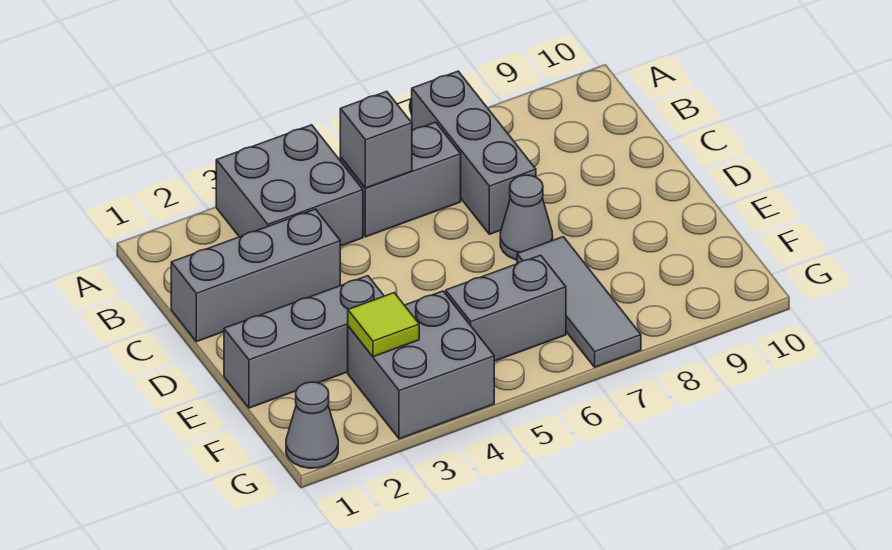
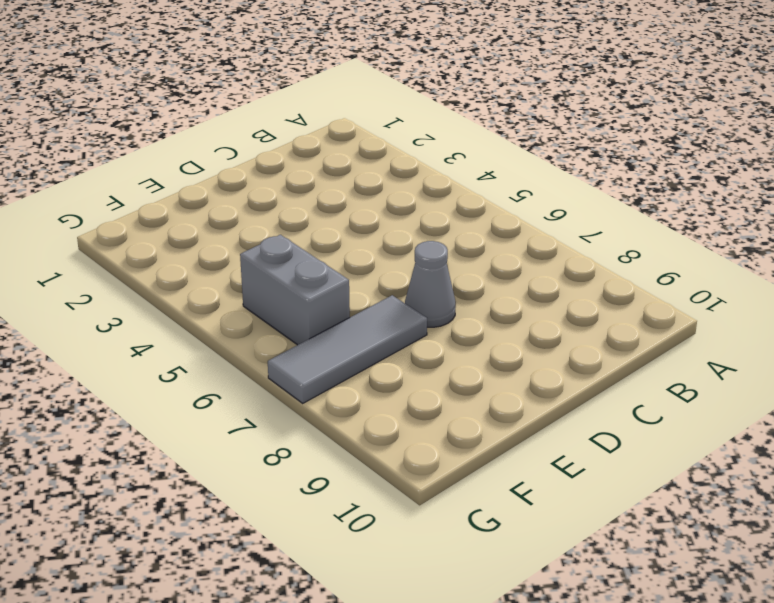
none -> grey 2x2 brick [216,125,363,246]
none -> grey 1x3 brick [412,71,536,234]
none -> grey 1x2 brick [340,122,461,237]

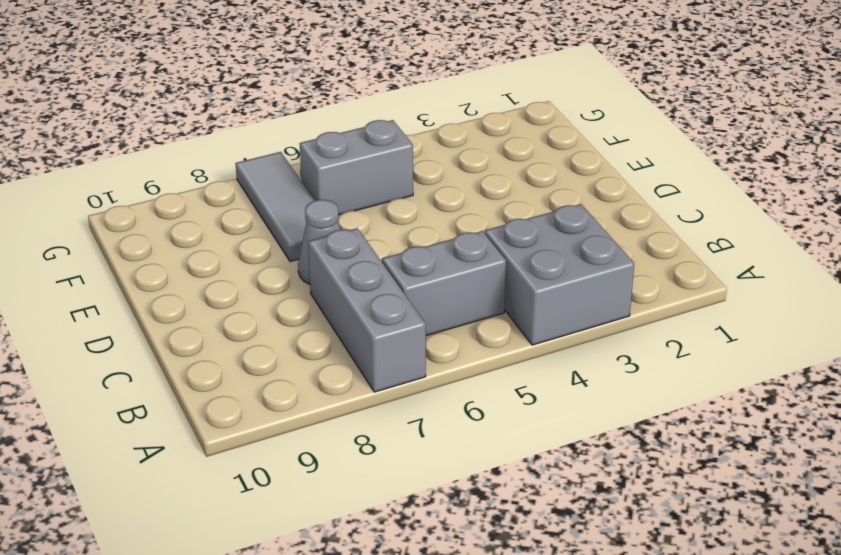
none -> grey 1x3 brick [171,209,340,342]
none -> grey 1x3 brick [224,276,384,408]
none -> grey 2x2 brick [348,291,494,439]

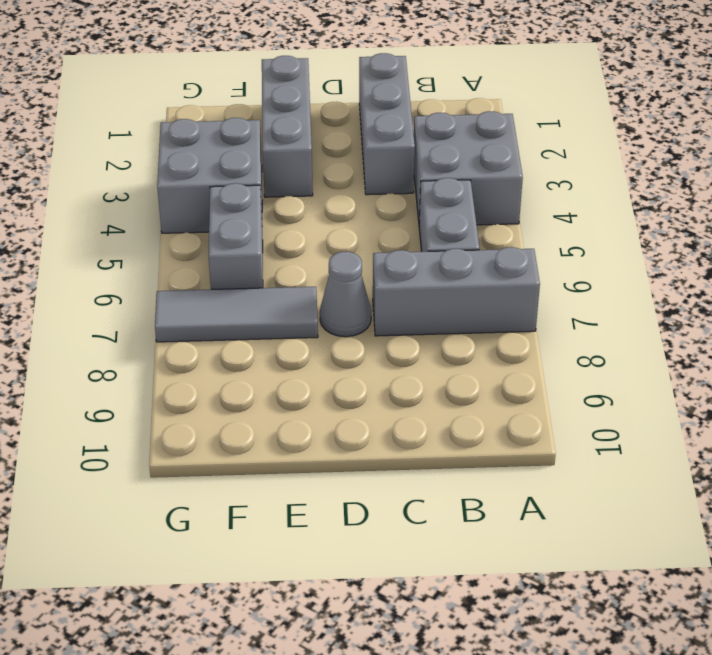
none -> grey 1x1 cone [286,382,338,468]
none -> grey 1x1 brick [340,91,412,188]
none -> lime 1x1 tile [348,293,419,357]

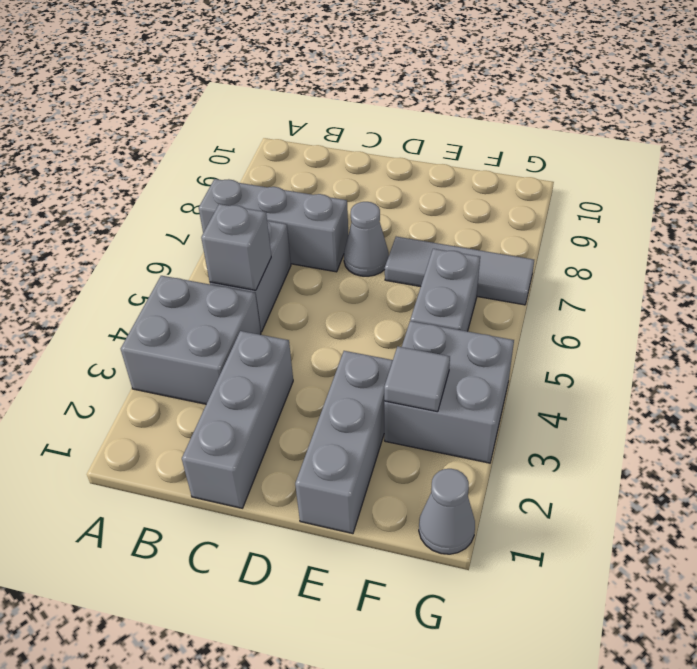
grey 1x1 tile [384,347,450,412] -> lime 1x1 tile [348,293,419,357]

